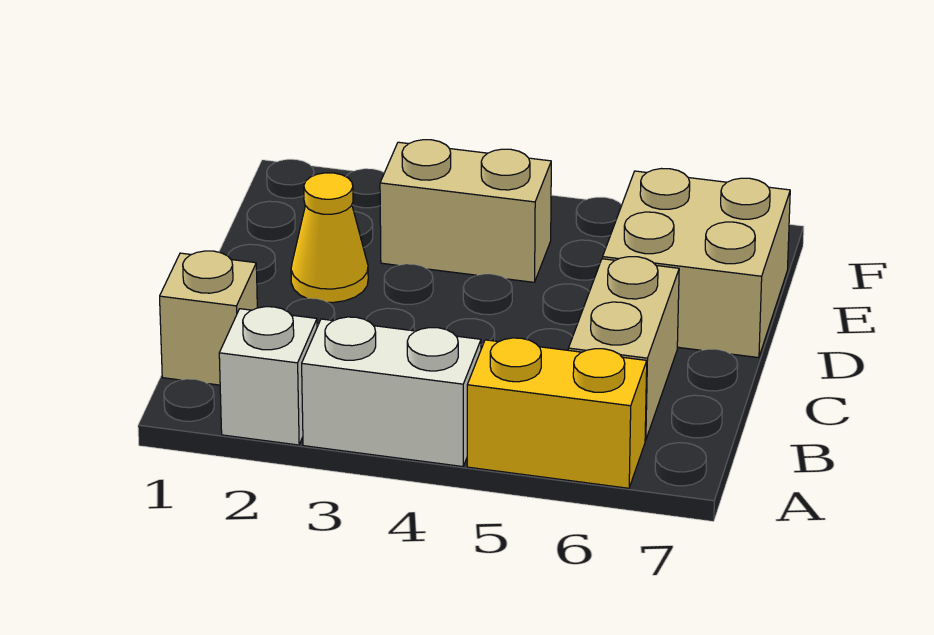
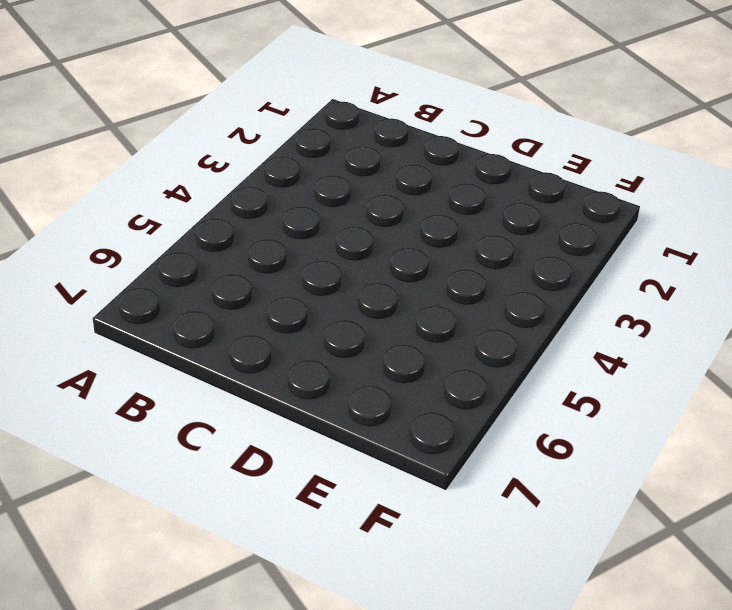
none -> white 1x1 brick [219,307,317,445]
none -> white 1x2 brick [302,317,481,467]

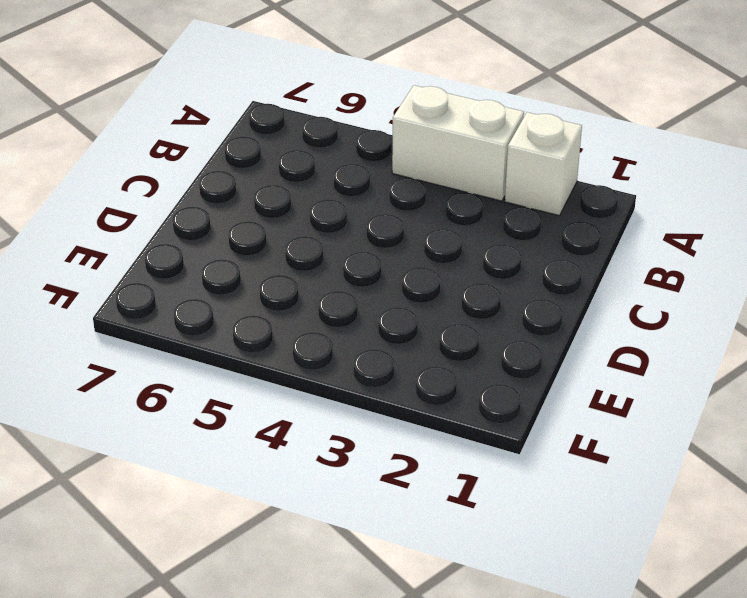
none -> yellow 1x2 brick [467,338,647,488]
none -> tan 1x1 brick [160,251,257,385]

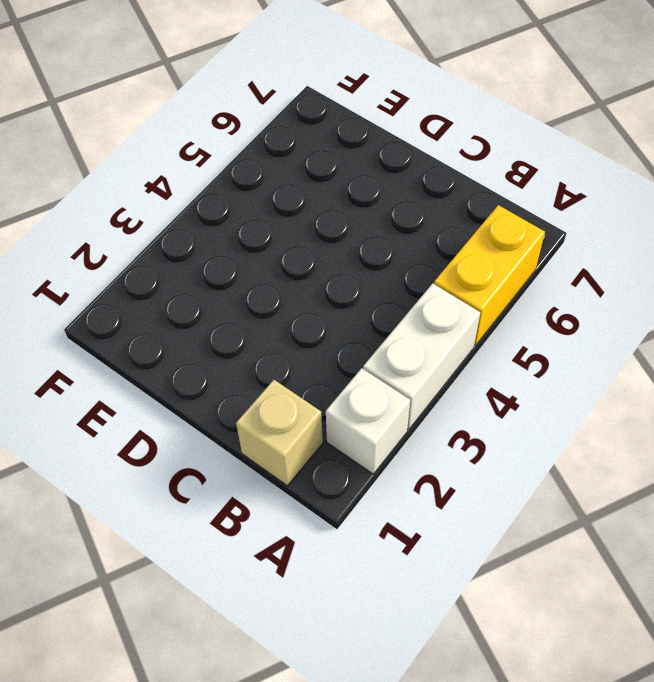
none -> tan 1x2 brick [568,257,679,440]
none -> yellow 1x1 cone [291,173,368,303]

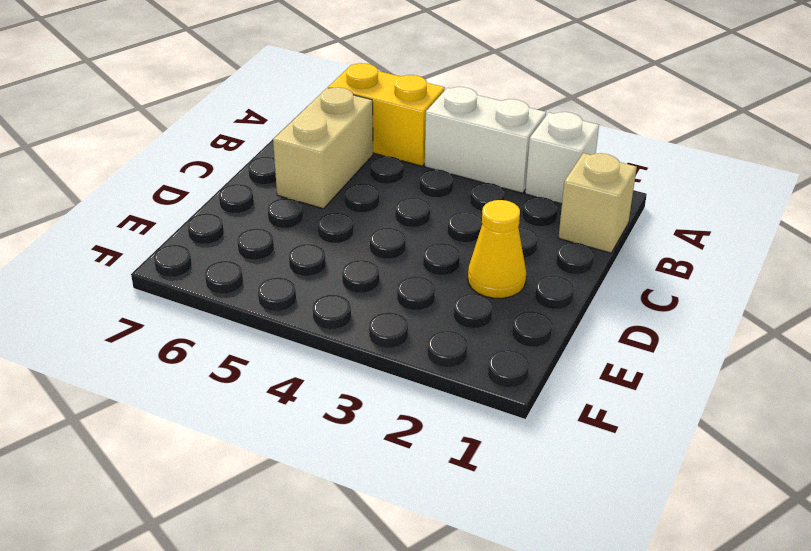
none -> tan 2x2 brick [603,169,790,358]
none -> tan 1x2 brick [380,140,551,282]

